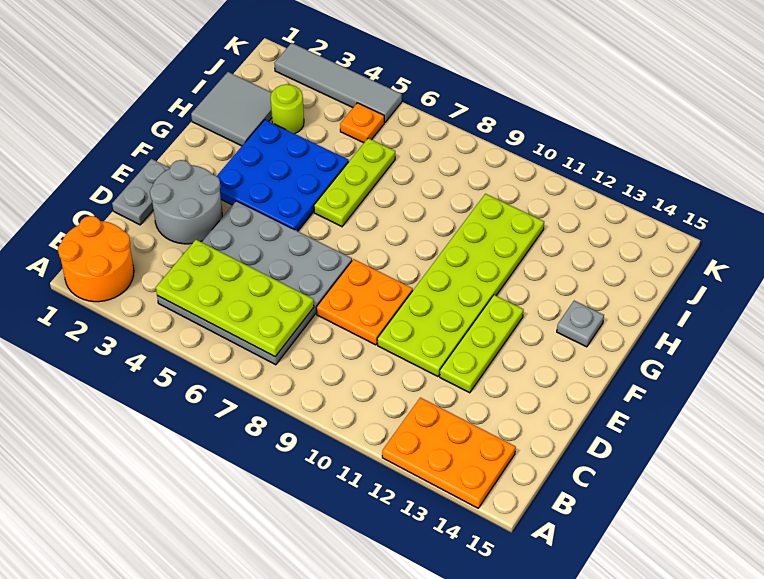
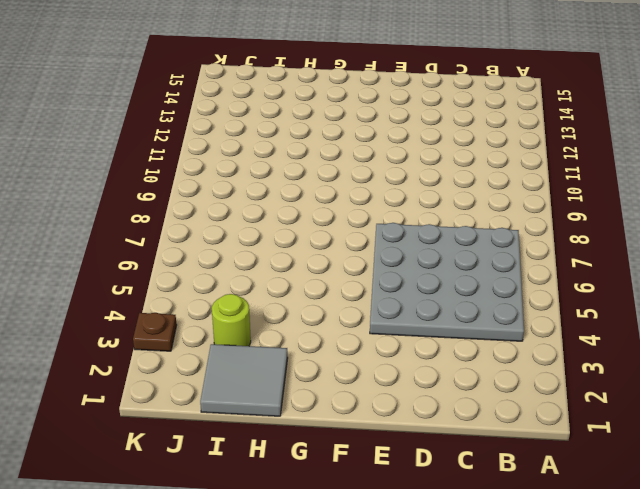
brown 1x1 plate [133,313,177,351] -> grey 1x4 tile [274,43,402,123]
none -> orange 2x2 round brick [58,216,134,302]
none -> orange 2x3 plate [382,398,516,508]
none -> grey 1x2 plate [112,159,170,225]

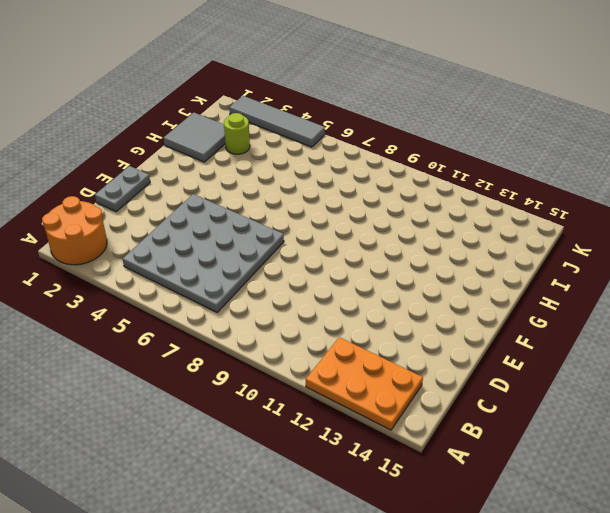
none -> grey 2x2 round brick [150,160,222,244]
none -> orange 2x2 plate [316,259,413,345]
none -> lime 2x6 plate [377,194,544,376]

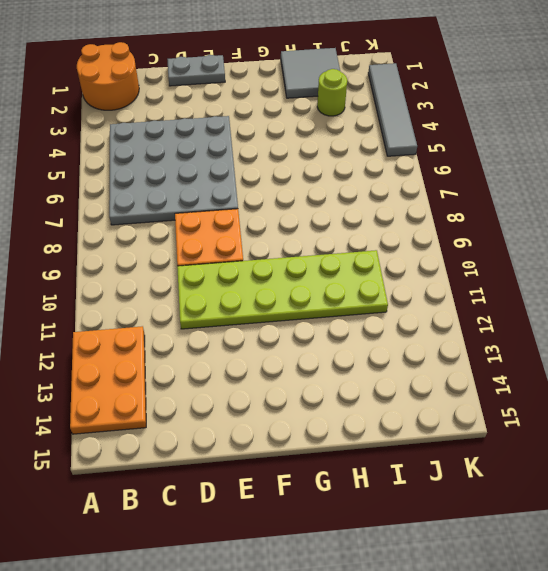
none -> grey 2x2 round brick [150,160,222,244]
none -> lime 1x3 plate [440,295,524,393]
none -> blue 3x3 plate [217,120,349,231]

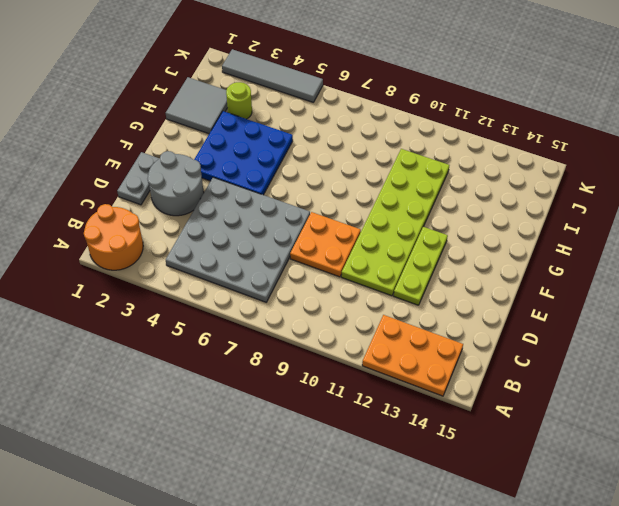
none -> lime 1x3 plate [314,138,395,227]
none -> grey 1x1 plate [557,301,604,347]
none -> orange 1x1 plate [340,103,384,143]

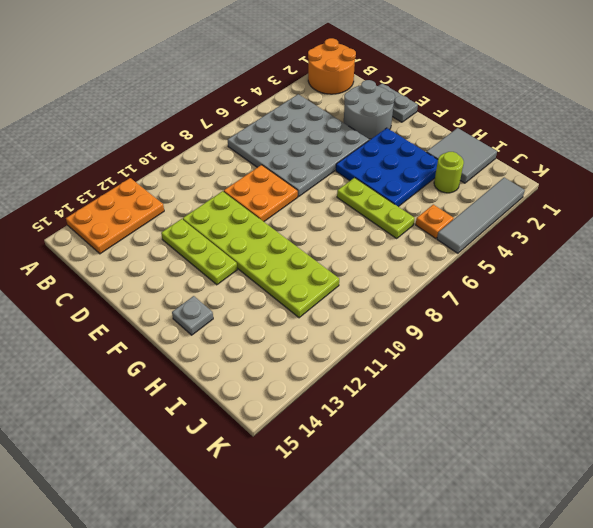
none -> lime 2x4 plate [156,240,314,357]

